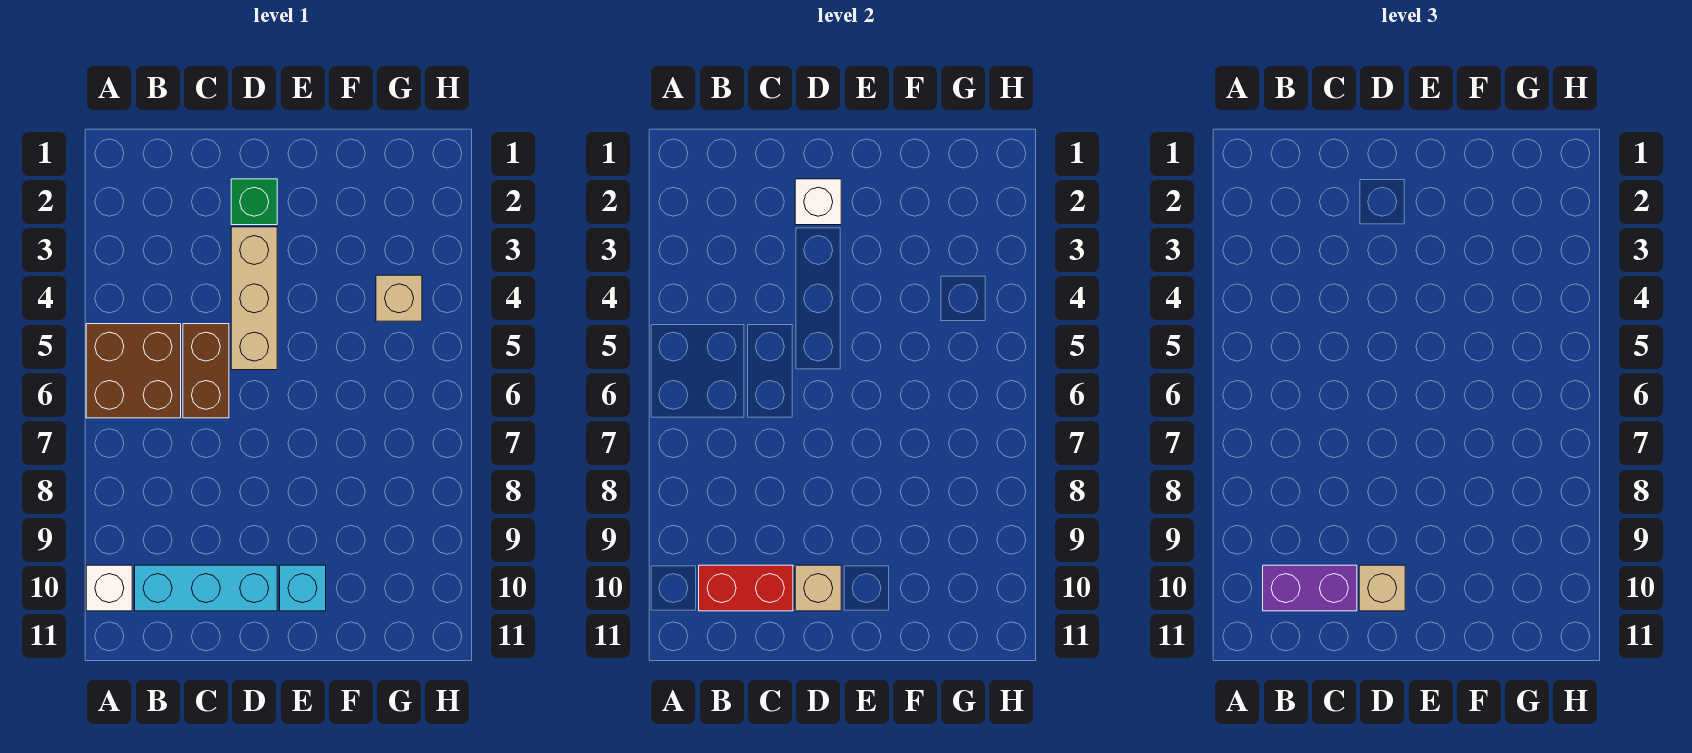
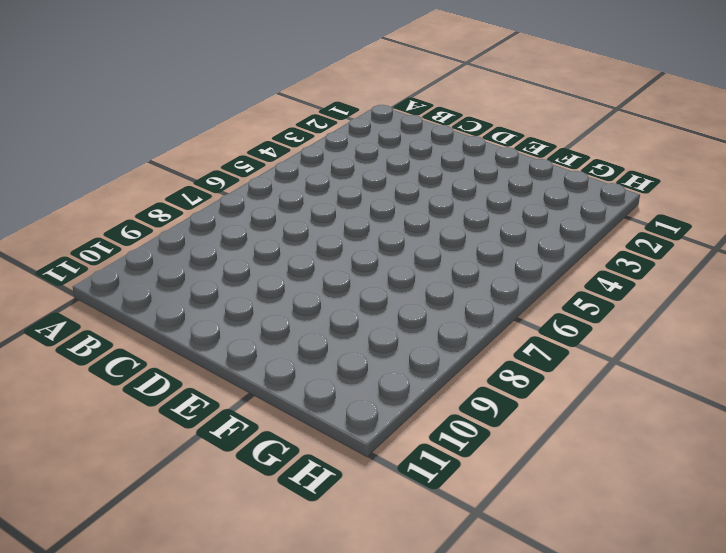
none -> brown 2x2 brick [86,324,181,418]
none -> white 1x1 brick [86,565,132,611]
none -> cyan 1x3 brick [135,565,277,611]

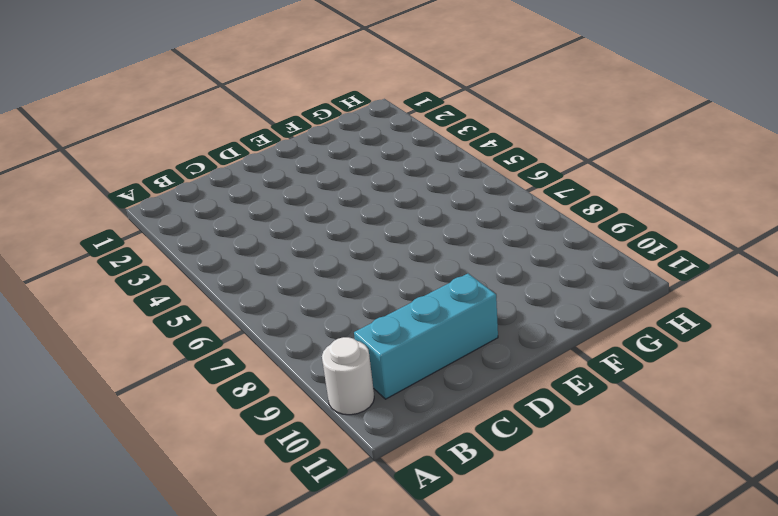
white 1x1 round brick [322,337,374,415] -> white 1x1 brick [86,565,132,611]
none -> brown 2x2 brick [86,324,181,418]
none -> brown 1x2 brick [183,324,229,418]
none -> green 1x1 brick [231,179,277,225]

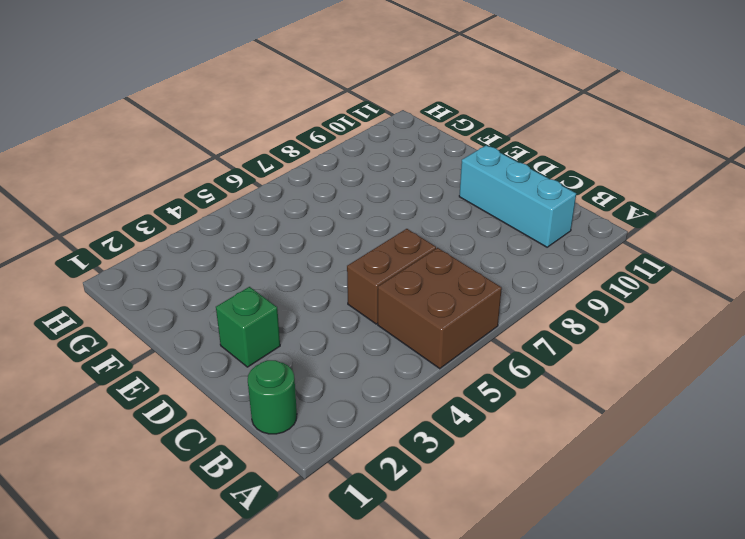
green 1x1 round brick [248,360,297,434] -> none
none -> white 1x1 brick [86,565,132,611]
none -> tan 1x3 brick [231,227,277,370]
none -> cyan 1x1 brick [280,565,326,611]

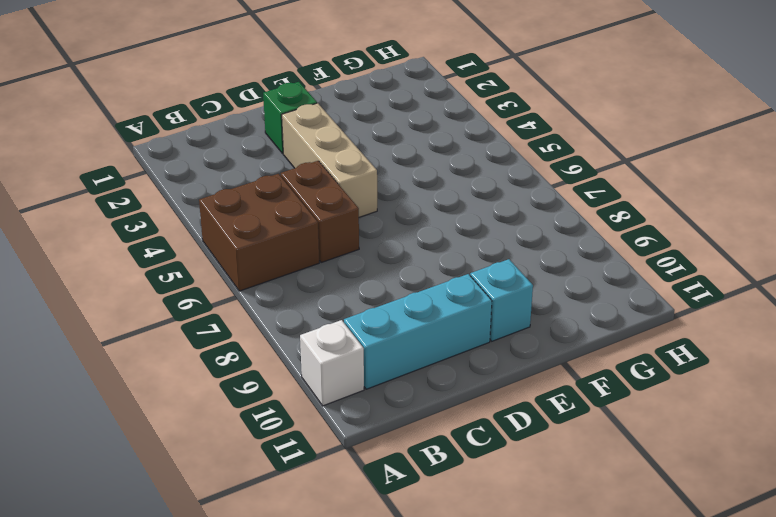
none -> tan 1x1 brick [376,275,422,321]
none -> red 1x2 brick [699,565,793,611]
none -> white 1x1 brick [795,179,841,225]

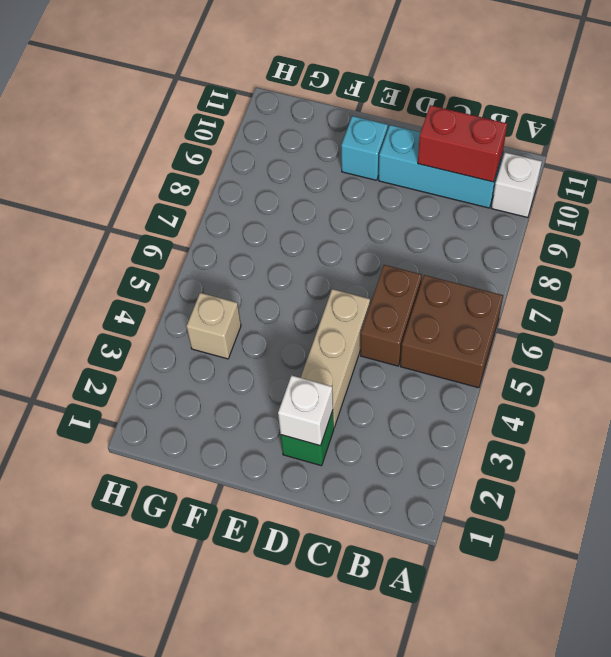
none -> tan 1x1 brick [795,565,841,611]
none -> purple 1x2 brick [1263,565,1357,611]
none -> tan 1x1 brick [1359,565,1405,611]

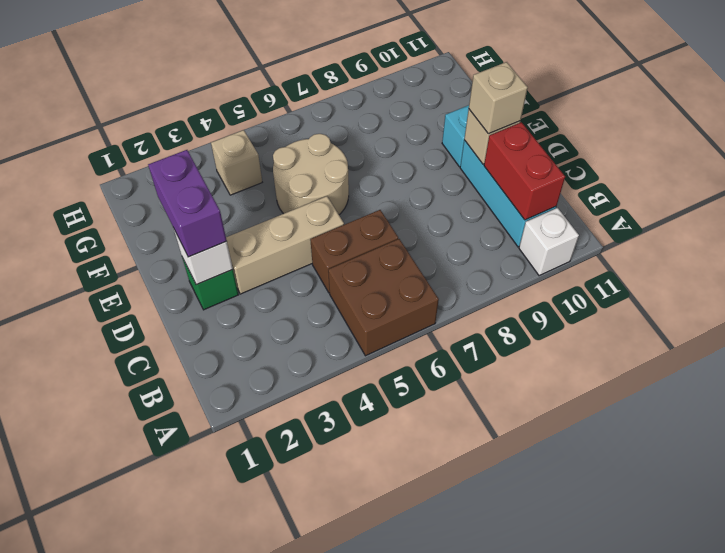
purple 1x2 brick [148,150,227,257] -> purple 1x2 brick moved to [1263,565,1357,611]
tan 2x2 round brick [273,134,349,215] -> none

